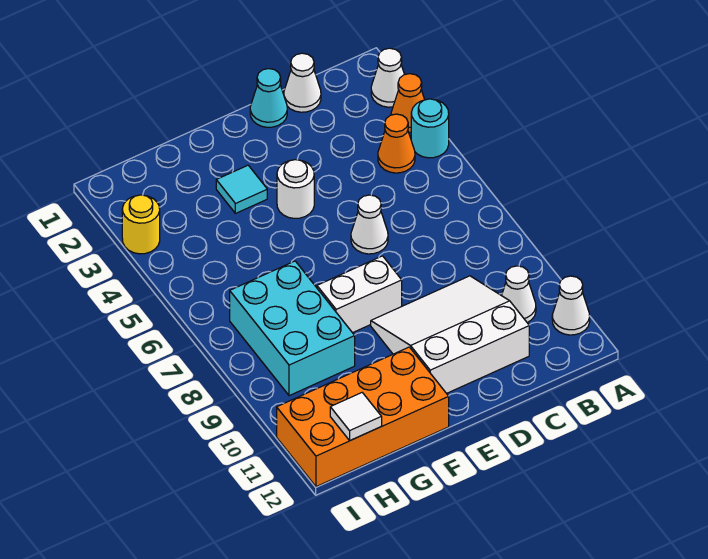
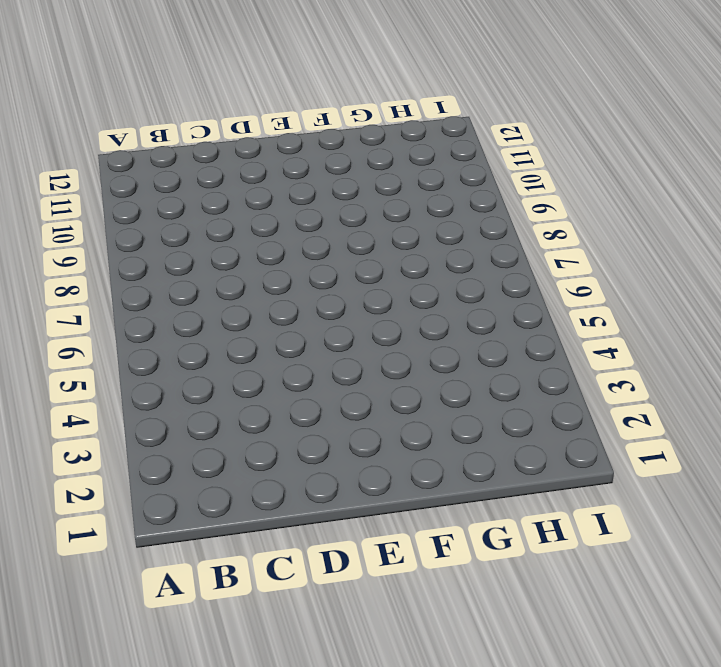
none -> white 1x1 cone [371,48,405,107]
none -> orange 1x1 cone [391,74,425,132]
none -> cyan 1x1 round brick [411,99,449,158]

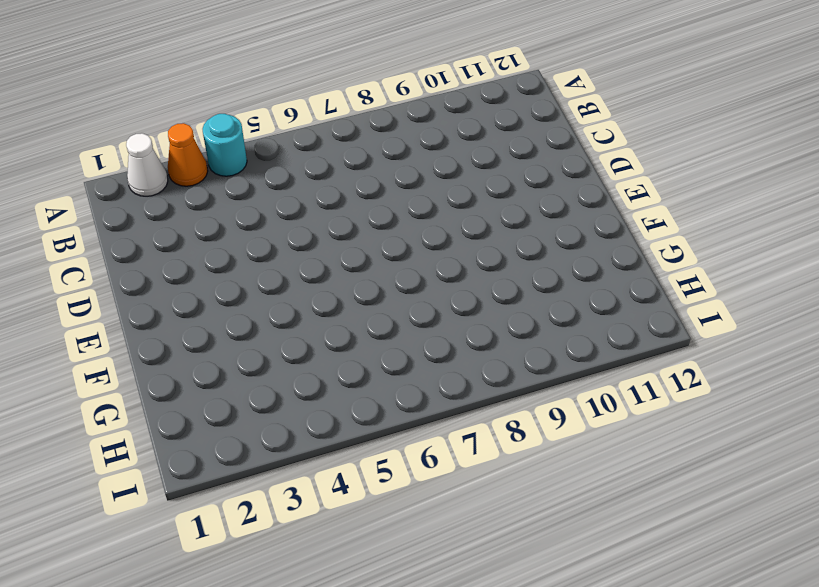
none -> white 1x1 cone [552,276,590,335]
none -> orange 1x1 cone [378,114,415,173]
none -> white 1x1 cone [502,266,536,323]

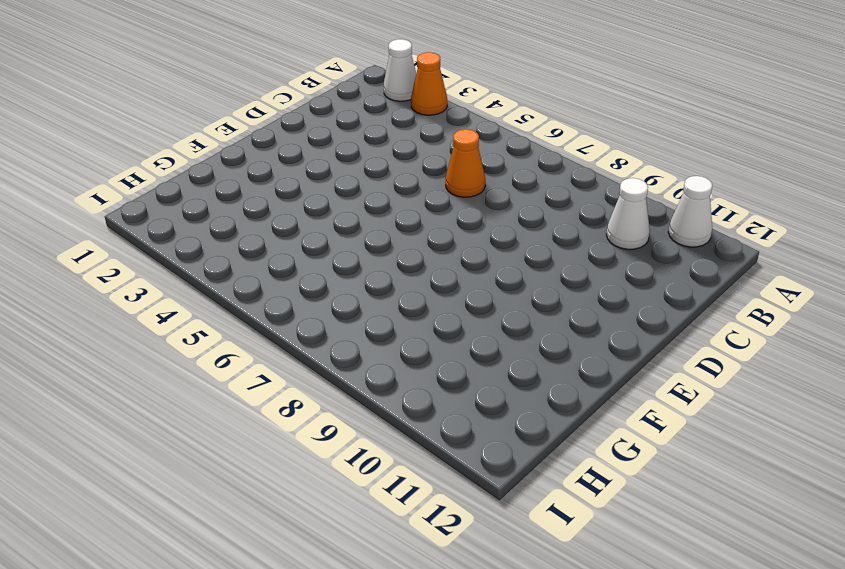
orange 1x1 cone [446,129,485,197] -> orange 1x1 cone moved to [378,114,415,173]
none -> cyan 1x1 round brick [411,99,449,158]
none -> white 1x1 cone [284,53,321,112]
none -> white 3x3 slope [371,276,529,393]

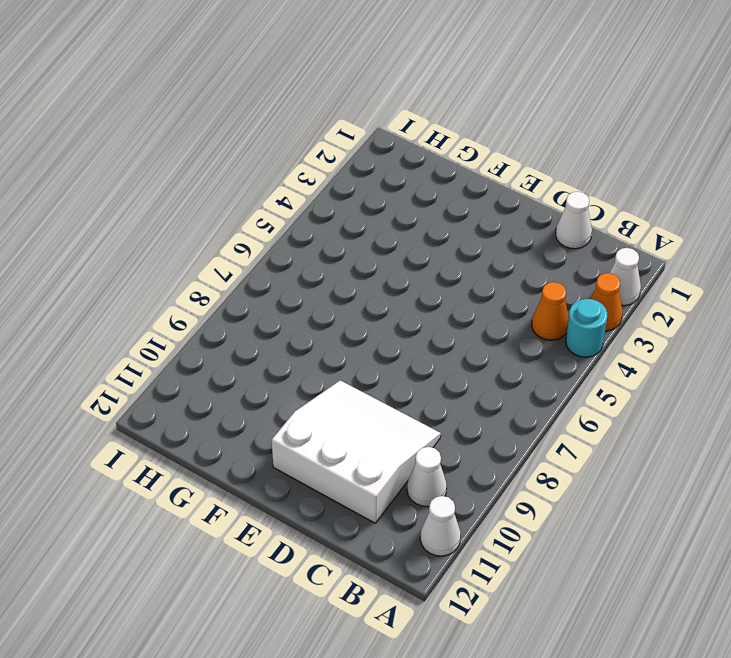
none -> cyan 1x1 cone [250,69,287,127]
none -> white 1x1 cone [351,195,388,254]
none -> white 1x1 round brick [277,160,314,218]

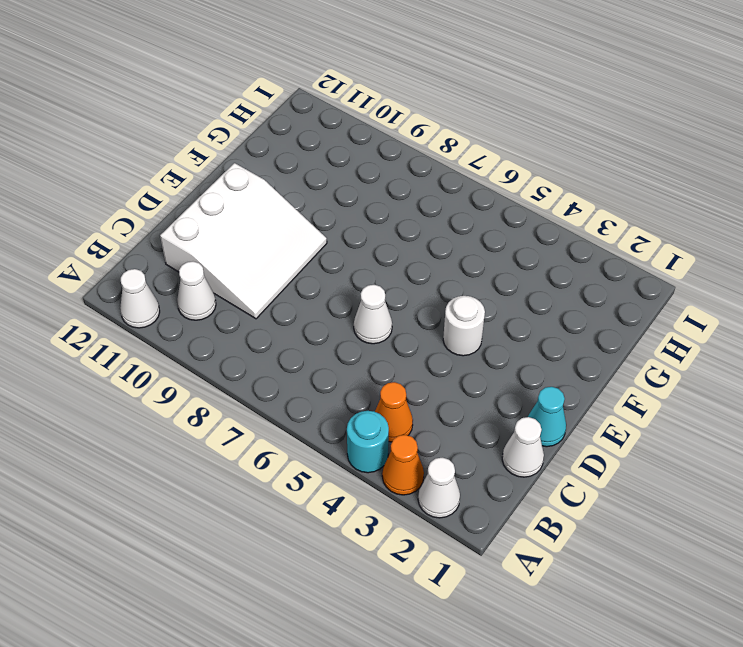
none -> white 1x2 brick [317,256,402,333]
none -> cyan 1x1 tile [216,165,267,213]
none -> orange 2x4 brick [277,347,449,487]

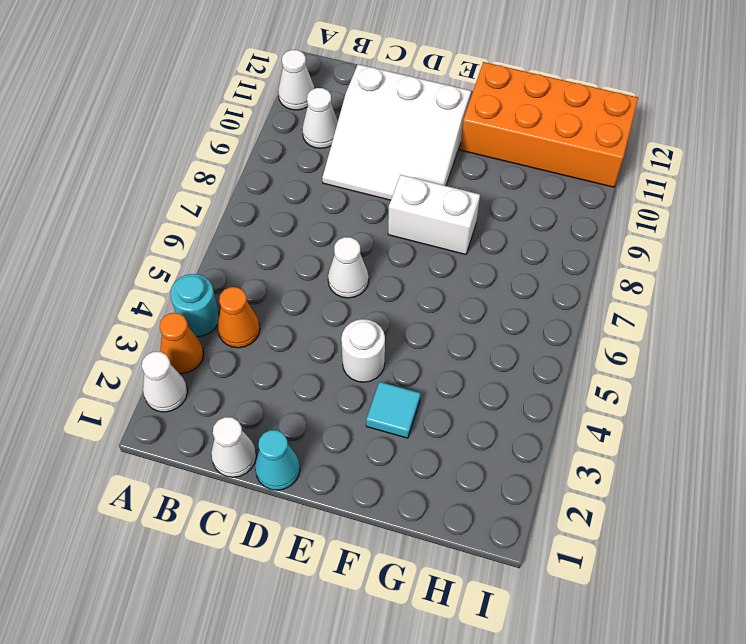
none -> cyan 2x3 brick [230,261,355,396]
none -> yellow 1x1 round brick [122,195,160,254]
none -> white 1x1 tile [330,393,382,440]

